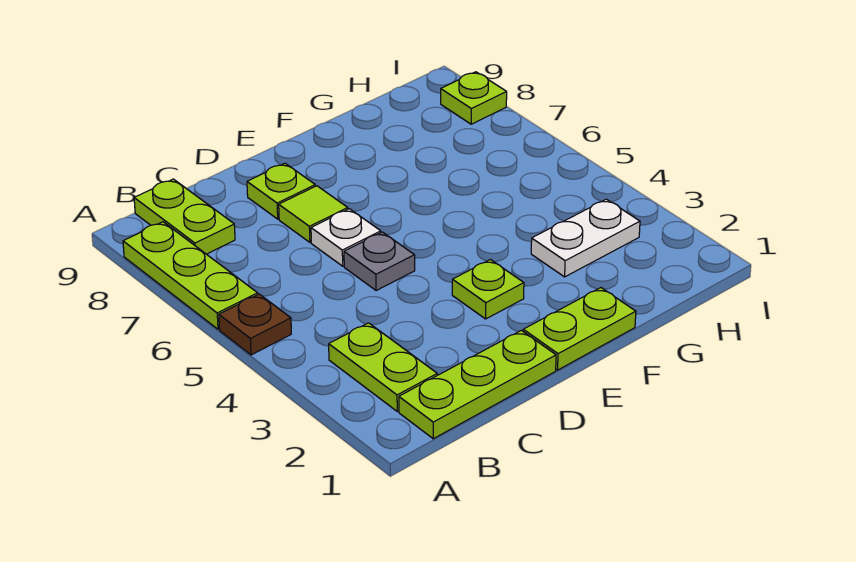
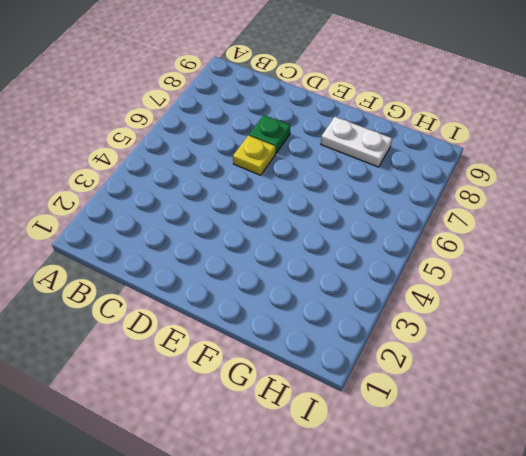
yellow 1x1 plate [233,135,276,175] -> white 1x1 plate [311,209,381,266]
green 1x1 plate [249,115,291,153] -> lime 1x1 tile [279,186,348,242]
white 1x2 plate [321,117,392,167] -> white 1x2 plate moved to [531,199,640,277]
none -> brown 1x1 plate [219,294,291,355]
none -> lime 1x3 plate [123,222,258,329]
none -> lime 1x3 plate [399,330,556,439]

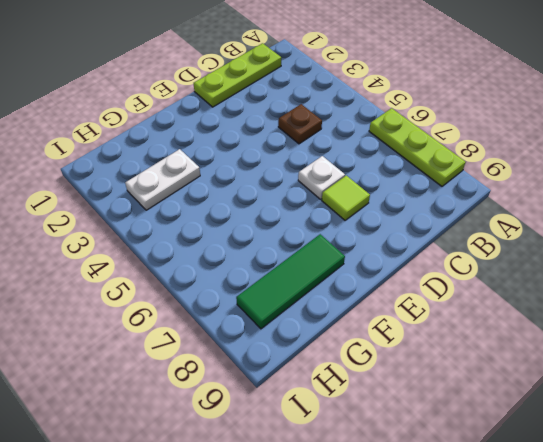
brown 1x1 plate [278,104,322,144] -> brown 1x1 plate moved to [219,294,291,355]
green 1x3 tile [236,234,345,329] -> none
none -> lime 1x2 plate [329,323,437,411]
none -> lime 1x2 plate [134,179,235,254]
none -> grey 1x1 plate [344,232,415,290]

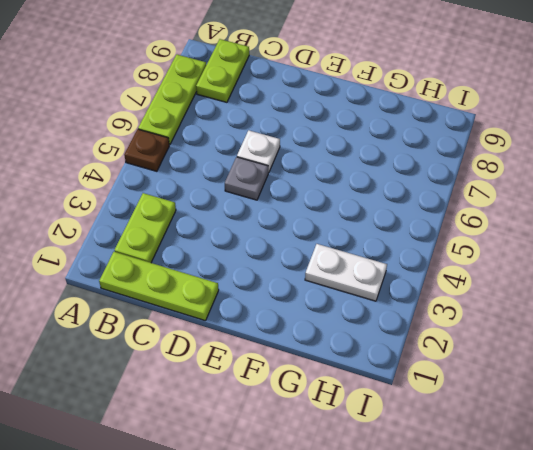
none -> lime 1x1 tile [279,186,348,242]
none -> lime 1x1 plate [247,163,315,219]
none -> lime 1x2 plate [523,288,636,370]

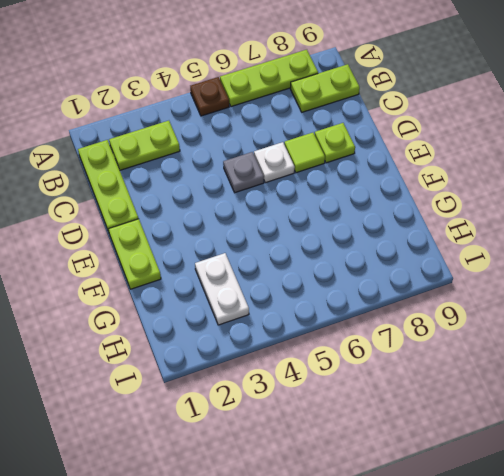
none -> lime 1x1 plate [452,260,524,319]
none -> lime 1x1 plate [441,72,507,124]

